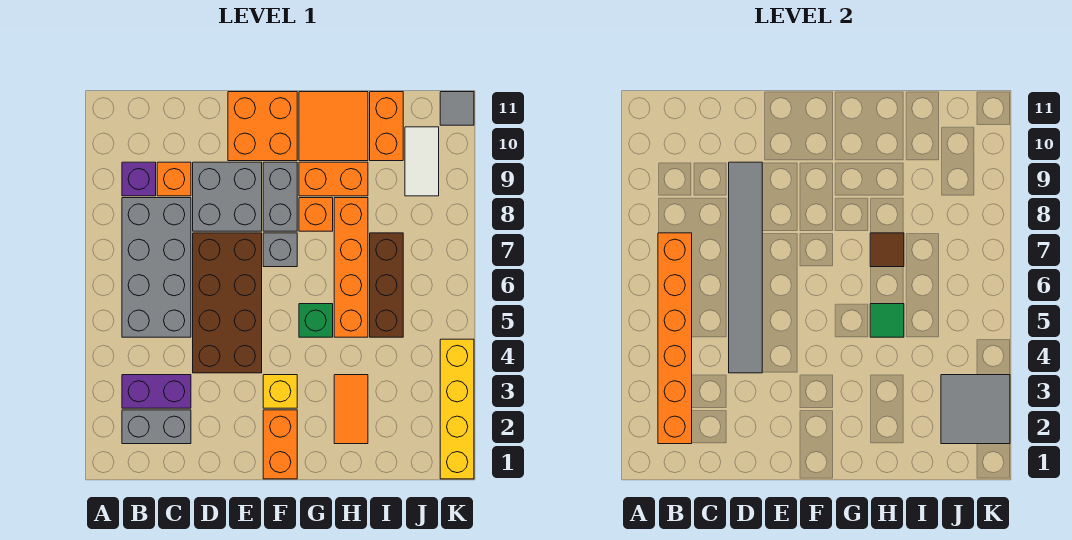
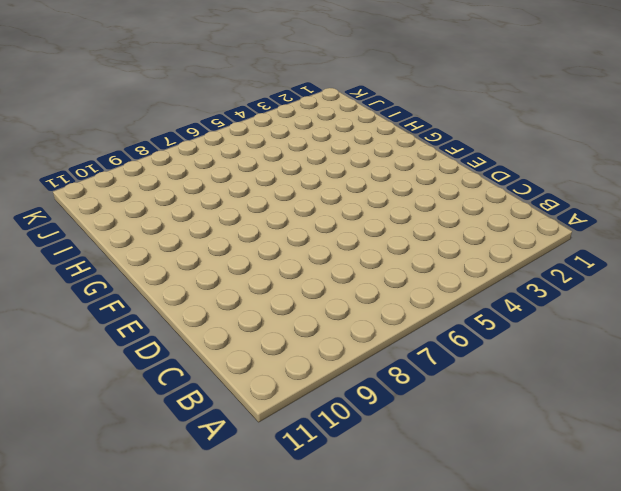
none -> grey 1x2 brick [122,410,191,444]
none -> purple 1x2 brick [122,375,191,408]
none -> grey 2x4 brick [122,198,191,337]

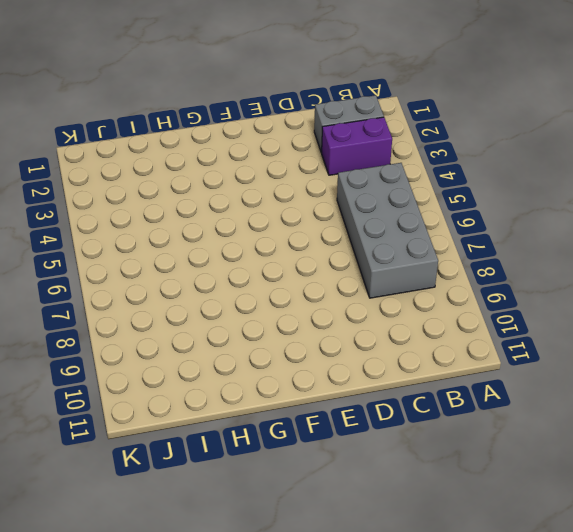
none -> purple 1x1 brick [122,162,156,196]
none -> orange 1x1 brick [157,162,191,196]
none -> brown 2x4 brick [193,233,262,373]

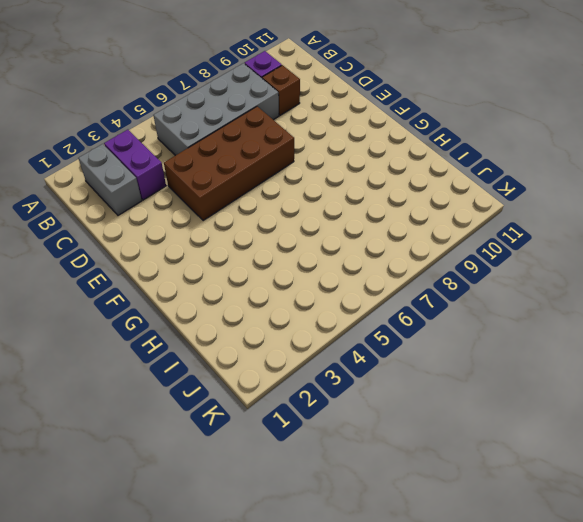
brown 1x1 brick [262,65,300,115] -> orange 1x1 brick [157,162,191,196]
none -> grey 2x2 brick [193,162,262,231]
none -> orange 2x2 brick [228,92,297,161]
none -> orange 1x2 brick [263,410,297,479]

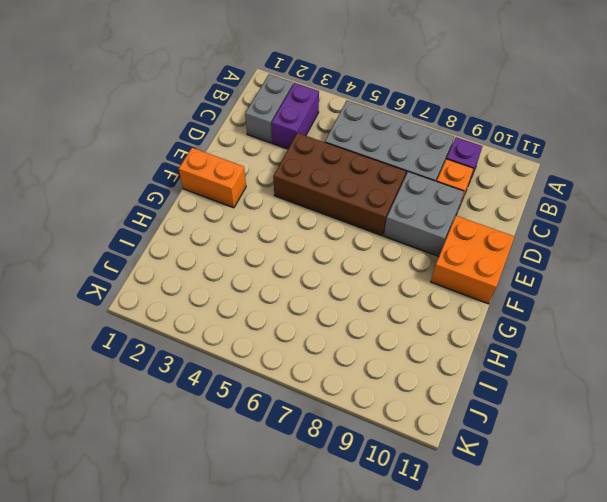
none -> yellow 1x1 brick [263,375,297,408]
none -> grey 1x1 brick [263,233,297,267]
none -> grey 1x2 brick [263,162,297,231]

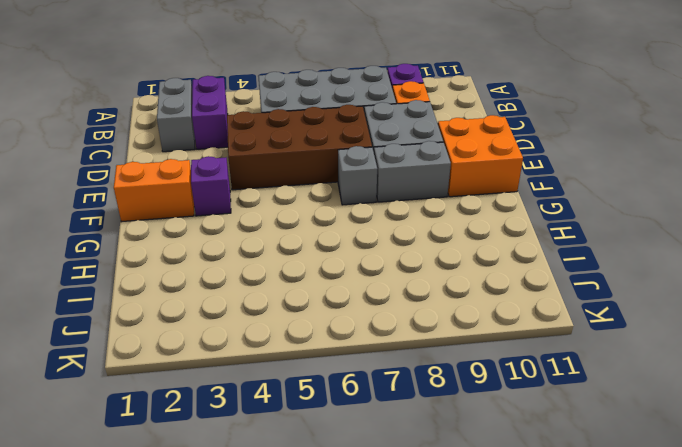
purple 1x1 brick [191,156,231,216] -> yellow 1x1 brick [263,375,297,408]
none -> green 1x1 brick [299,304,333,337]
none -> orange 1x1 brick [299,198,333,231]
none -> orange 1x2 brick [299,162,368,196]

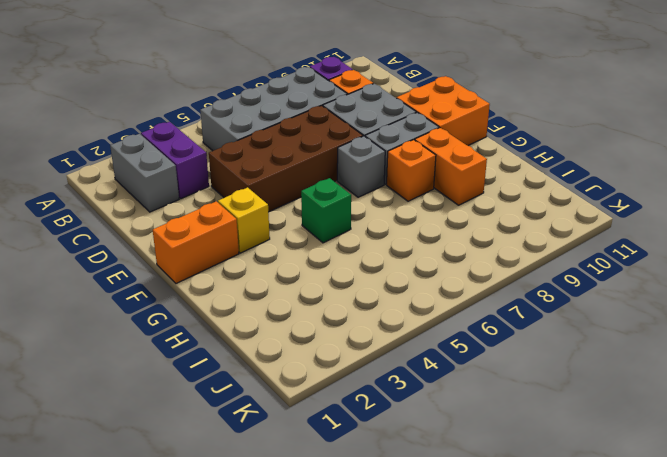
none -> orange 2x2 tile [299,92,368,161]
none -> orange 1x2 tile [334,375,368,444]
none -> orange 1x4 brick [334,198,368,337]

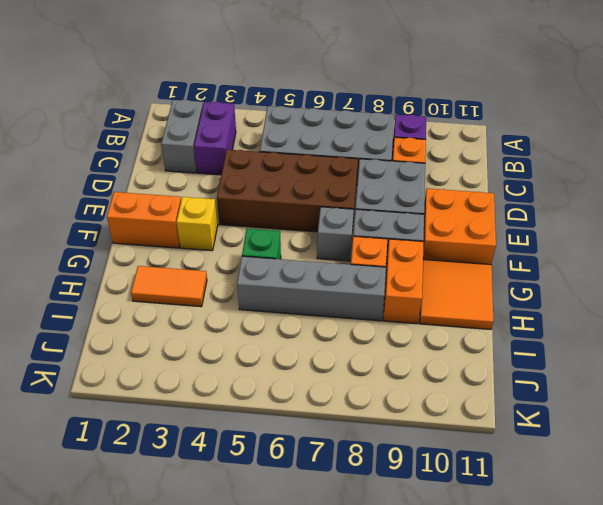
grey 1x4 brick [237,256,386,321] -> orange 1x4 brick [334,198,368,337]
none -> brown 1x3 brick [370,233,403,337]
none -> orange 1x2 brick [370,92,403,161]
none -> white 1x2 tile [405,127,439,196]

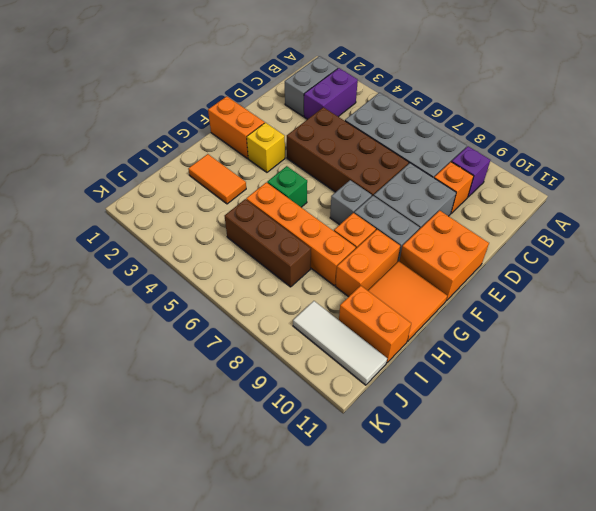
white 1x3 tile [293,301,387,385] -> white 1x2 tile [405,127,439,196]
none -> yellow 1x4 brick [440,339,474,479]
none -> grey 1x1 tile [440,92,474,125]
none -> orange 1x6 brick [658,233,692,444]

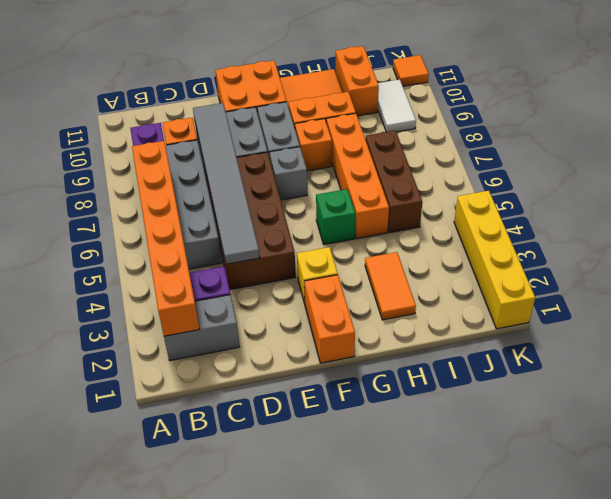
orange 1x1 tile [393,55,429,86] -> grey 1x1 tile [440,92,474,125]
none -> green 1x1 tile [870,304,904,337]
none -> brown 1x1 tile [870,233,904,267]
none -> grey 2x2 tile [941,375,1010,444]

